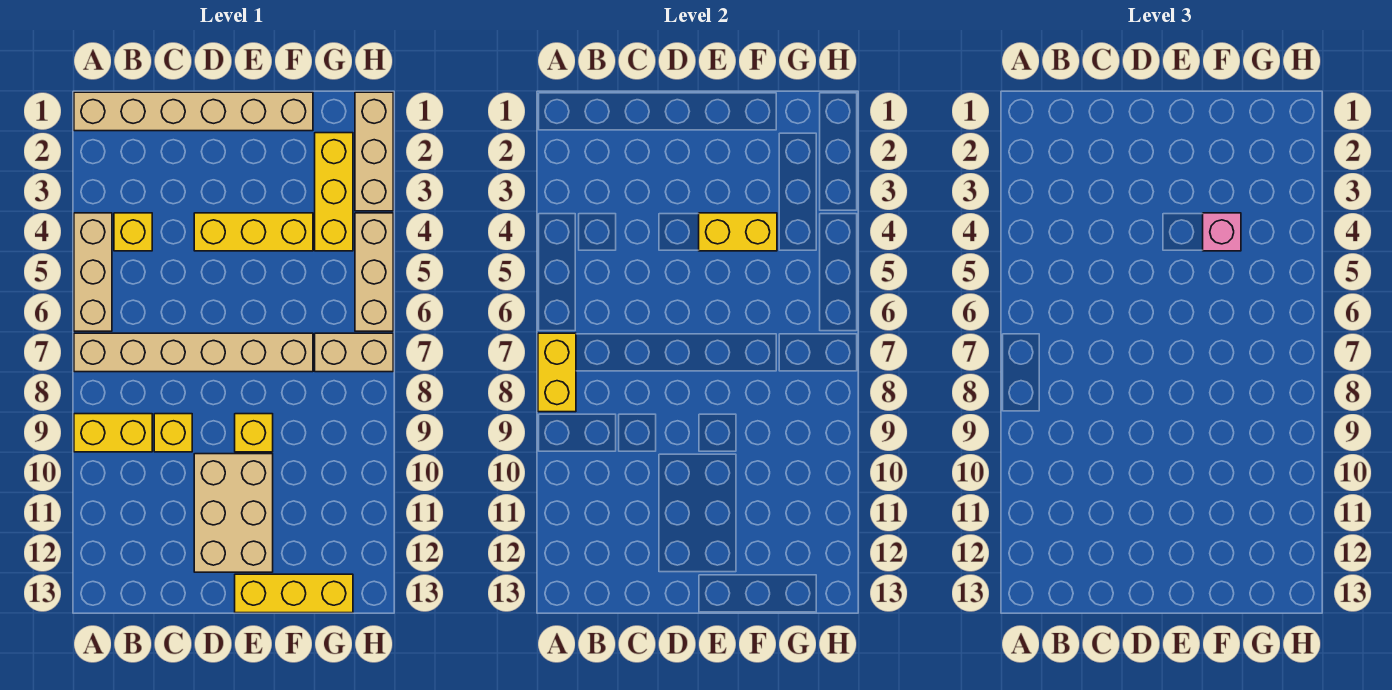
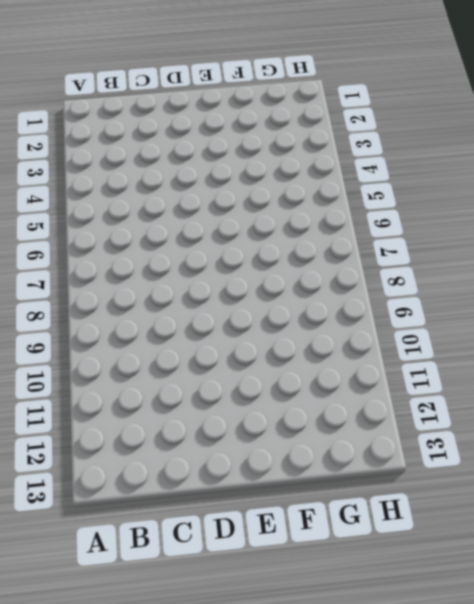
none -> tan 1x6 brick [74,92,313,131]
none -> tan 1x3 brick [74,213,112,331]
none -> tan 1x6 brick [74,333,313,372]

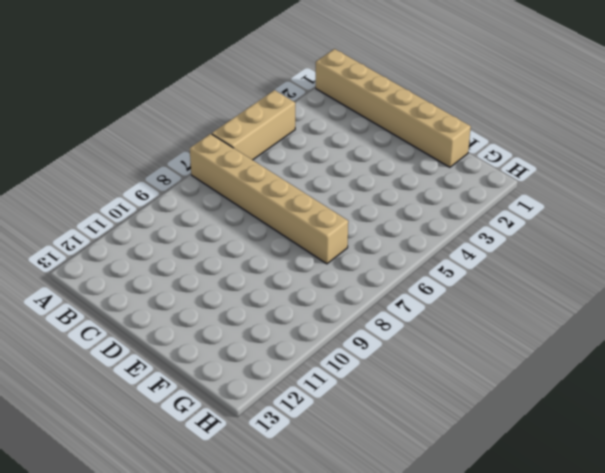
none -> yellow 1x2 brick [74,414,152,452]
none -> yellow 1x1 brick [114,213,152,251]
none -> yellow 1x1 brick [154,414,192,452]

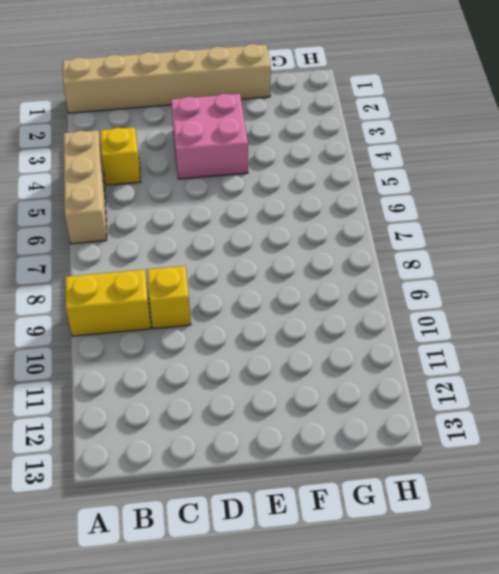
pink 2x2 brick [171,94,248,179] -> yellow 1x3 brick [194,213,313,251]
none -> tan 1x6 brick [74,333,313,372]
none -> tan 2x3 brick [194,454,273,572]
none -> yellow 1x1 brick [235,414,273,452]

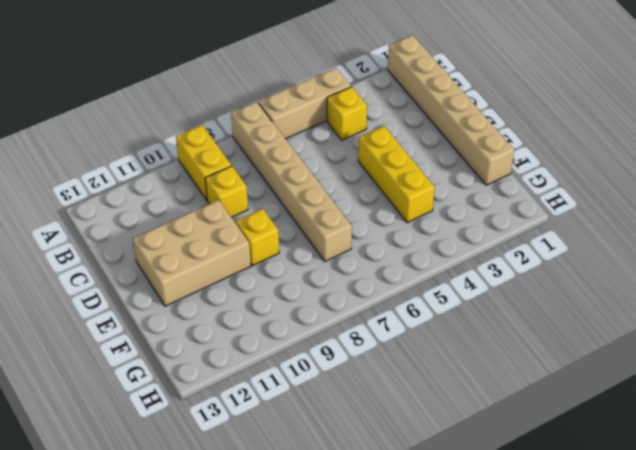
none -> yellow 1x3 brick [235,574,353,613]
none -> yellow 1x3 brick [315,133,353,251]
none -> tan 1x2 brick [315,333,393,372]

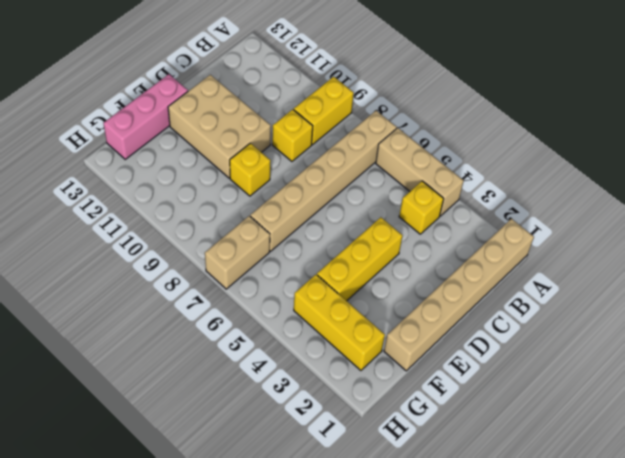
pink 1x3 brick [103,74,188,159] -> yellow 1x3 brick [235,574,353,613]
none -> tan 1x3 brick [355,92,393,211]
none -> tan 1x3 brick [355,213,393,331]
none -> yellow 1x2 brick [538,333,576,412]

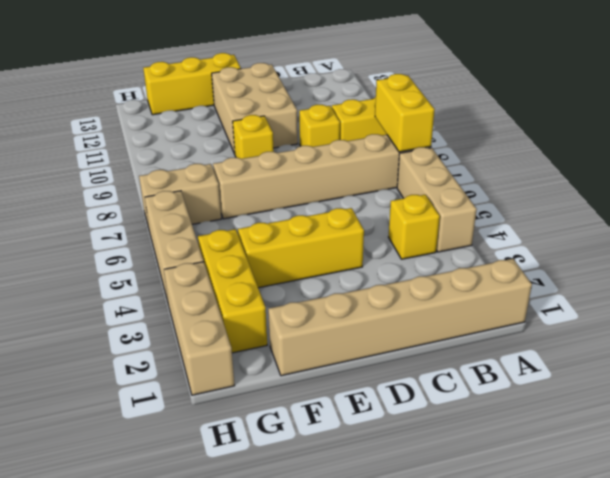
none -> yellow 1x2 brick [699,213,777,251]
none -> pink 1x1 brick [1203,213,1241,251]

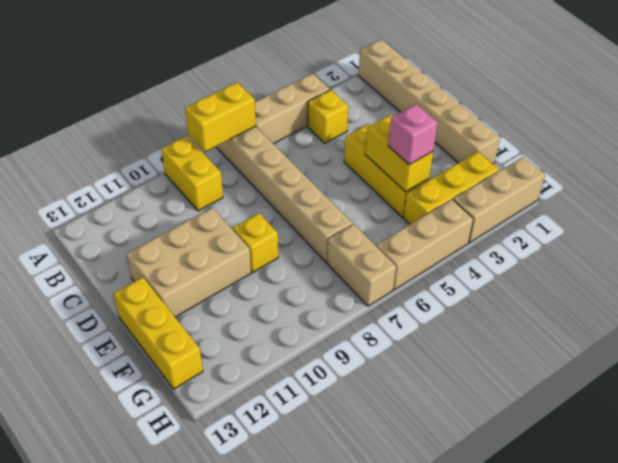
none -> yellow 1x1 brick [154,414,192,452]

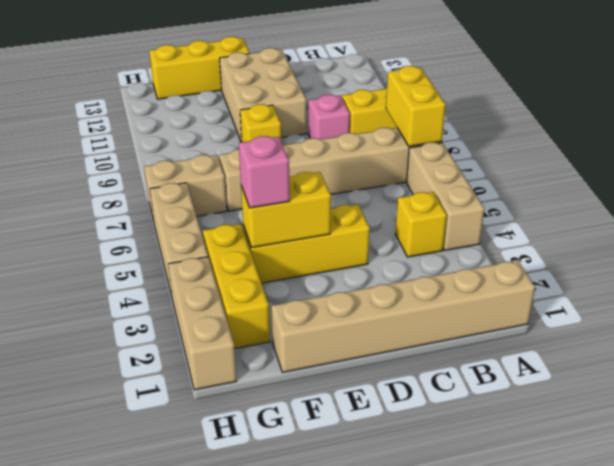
pink 1x1 brick [308,95,350,139] -> yellow 1x1 brick [154,414,192,452]

